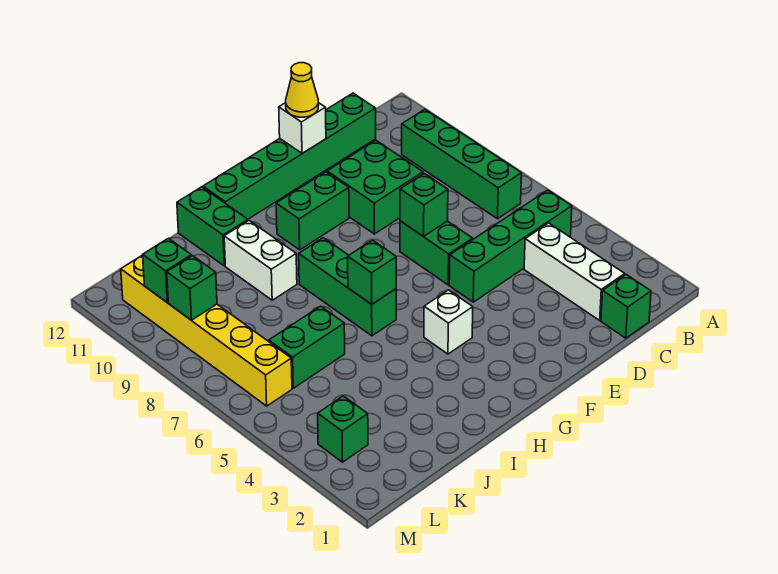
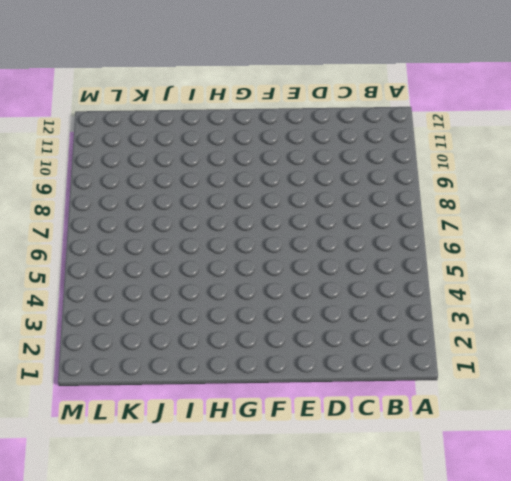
none -> green 1x4 brick [449,190,572,302]
none -> green 1x4 brick [402,109,522,219]
none -> green 1x1 brick [601,275,651,338]

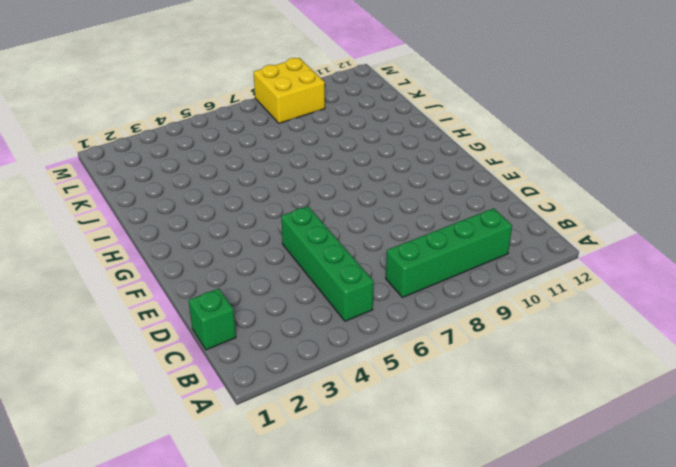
yellow 2x2 brick [254,58,325,123] -> yellow 1x6 brick [121,255,292,406]
none -> white 1x3 brick [524,223,625,320]
none -> green 1x6 brick [203,93,376,219]
none -> green 2x2 brick [327,140,423,234]

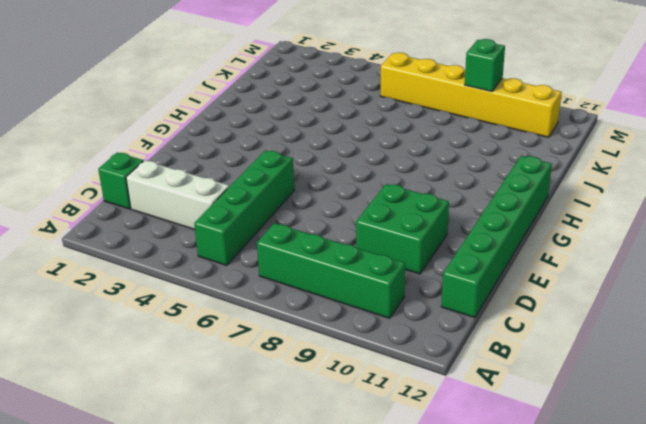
none -> green 1x2 brick [400,221,473,285]
none -> green 1x2 brick [276,172,349,250]
none -> white 1x1 brick [424,290,473,354]

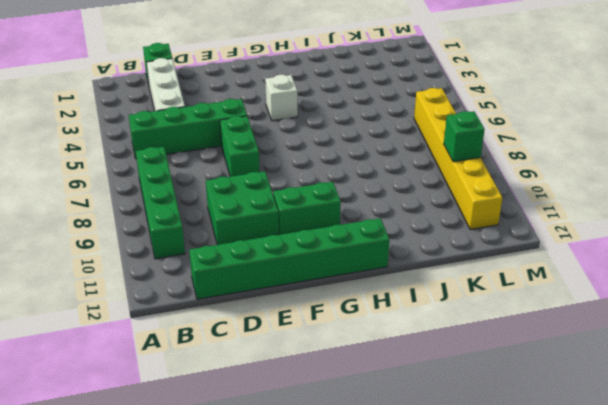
none -> green 1x3 brick [299,238,396,336]
none -> white 1x2 brick [224,221,297,300]
none -> green 1x2 brick [177,187,248,266]

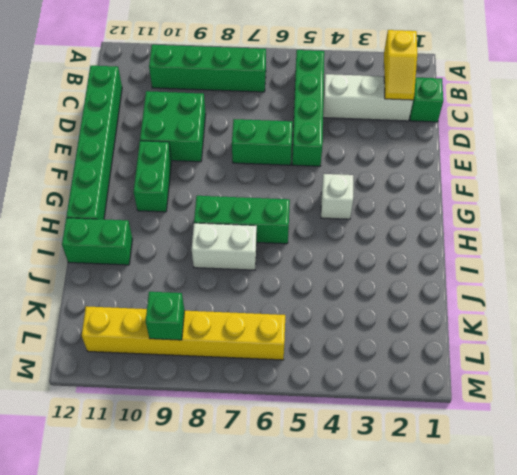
yellow 1x2 slope [384,30,417,100] -> none
white 1x2 brick [192,223,257,270] -> white 1x2 brick moved to [224,221,297,300]
none -> green 1x2 brick [269,306,345,388]
none -> green 1x1 brick [318,396,368,462]
none -> green 1x1 brick [400,174,448,236]

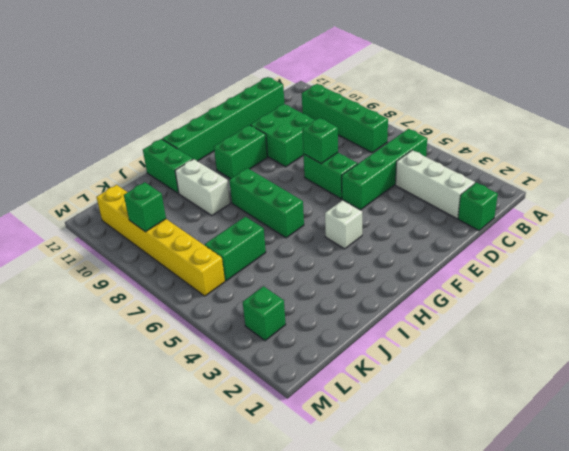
none -> white 1x1 brick [279,103,326,153]
none -> green 1x1 brick [348,240,396,304]
none -> green 1x1 brick [143,238,191,302]

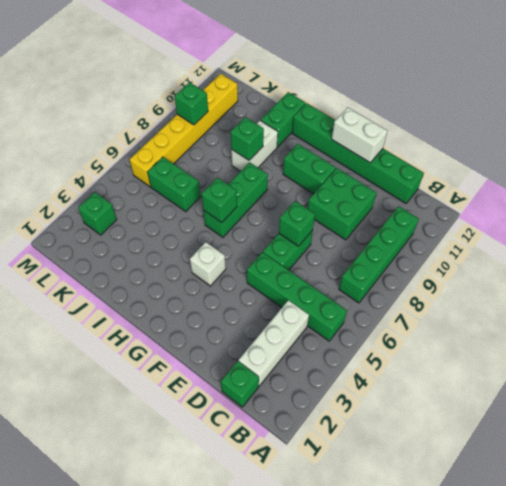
white 1x2 brick [332,107,387,163] -> white 1x1 brick [279,103,326,153]
green 1x1 brick [231,117,264,160] -> green 1x1 brick moved to [143,238,191,302]
none -> yellow 1x1 cone [286,63,319,117]

